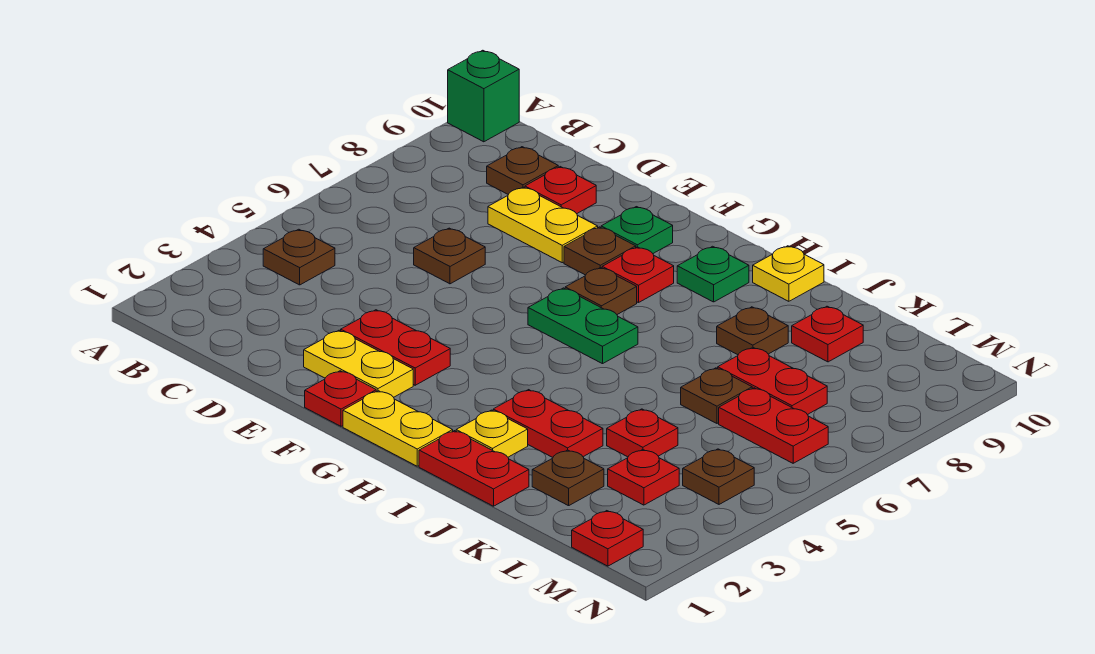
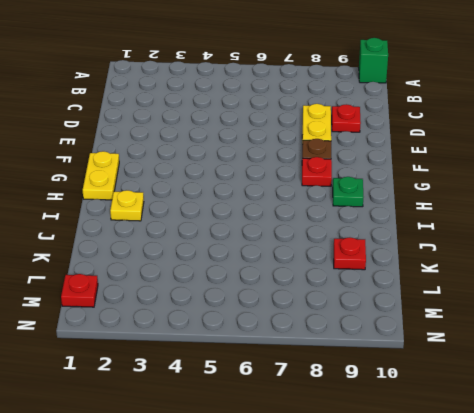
none -> brown 1x1 plate [263,229,335,285]
none -> brown 1x1 plate [487,147,558,195]
none -> brown 1x1 plate [414,228,485,284]
none -> yellow 1x2 plate [304,330,413,397]

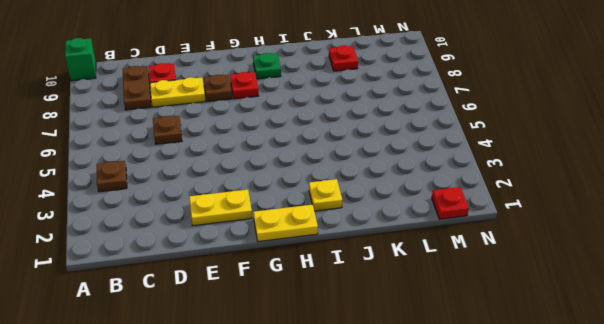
brown 1x2 plate [123,66,151,110] -> brown 1x1 plate [487,147,558,195]
none -> red 1x2 plate [341,310,450,385]
none -> red 1x1 plate [305,371,376,426]
none -> green 1x1 plate [601,207,673,253]
none -> green 1x2 plate [528,288,638,364]

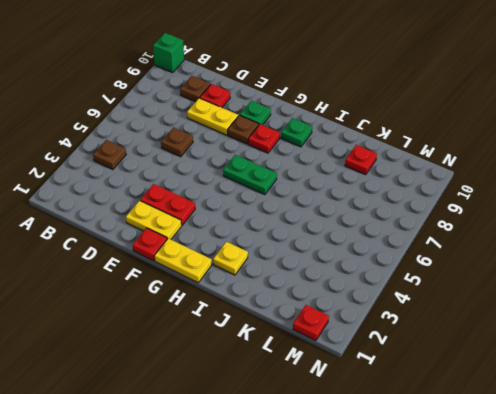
none -> brown 1x1 plate [565,267,637,314]
none -> red 1x2 plate [419,431,529,506]
none -> red 1x2 plate [493,390,603,457]
none -> yellow 1x1 plate [753,246,824,301]

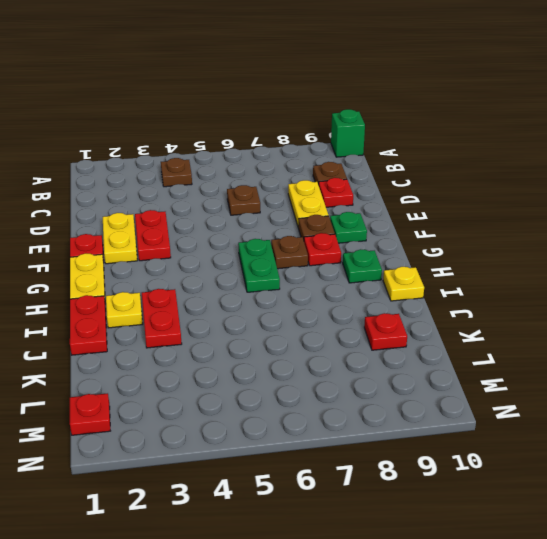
none -> brown 1x1 plate [717,307,788,355]
none -> brown 1x1 plate [532,450,604,506]
none -> red 1x1 plate [607,409,678,457]
none -> brown 1x1 plate [681,368,752,423]

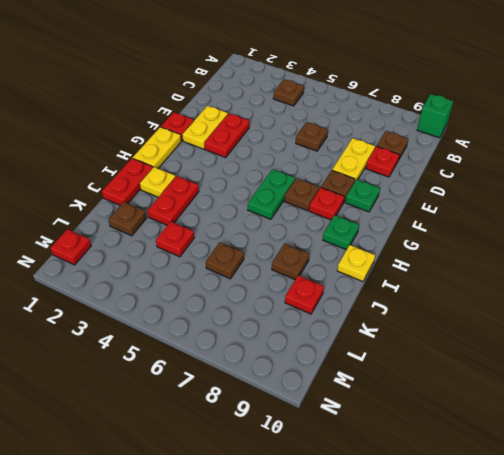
none -> red 1x2 plate [718,348,827,415]
none -> red 1x1 plate [608,450,679,505]
none -> red 1x2 plate [719,388,828,463]
none -> brown 1x1 plate [683,449,754,504]

